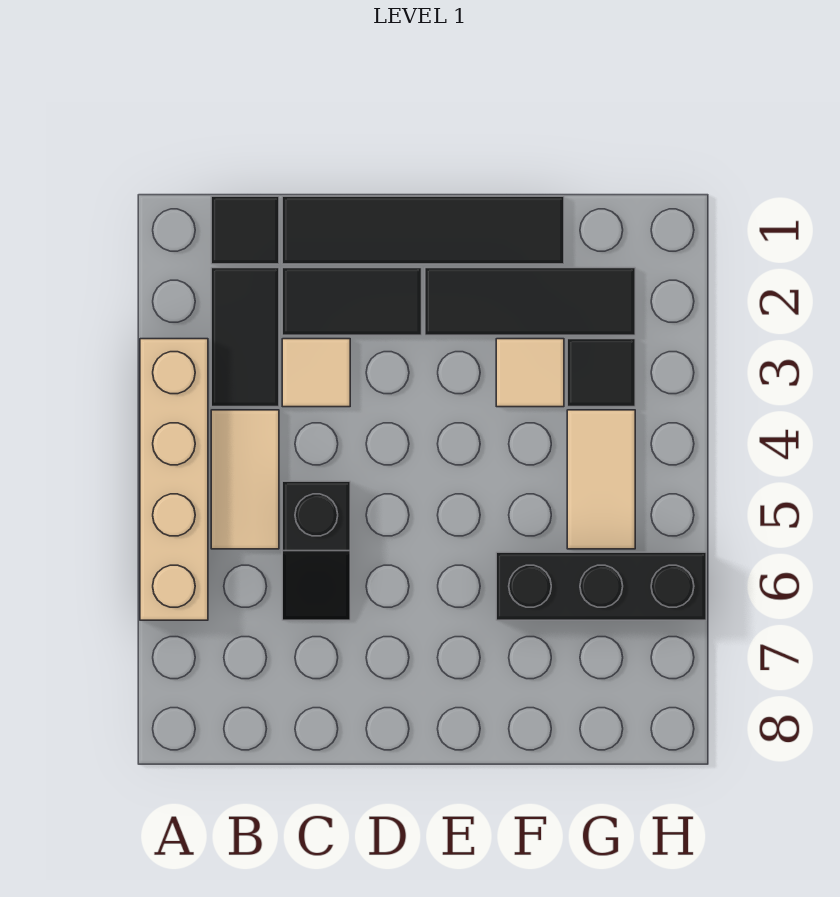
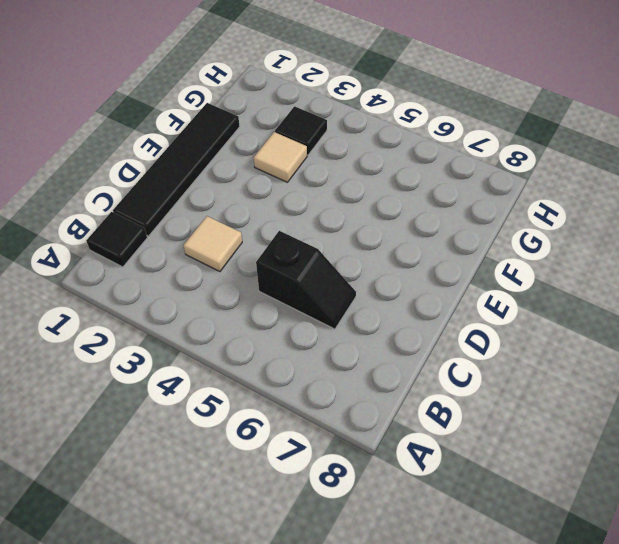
none -> tan 1x4 brick [140,339,208,620]
none -> black 1x2 tile [211,268,279,407]
none -> tan 1x2 tile [211,410,279,549]

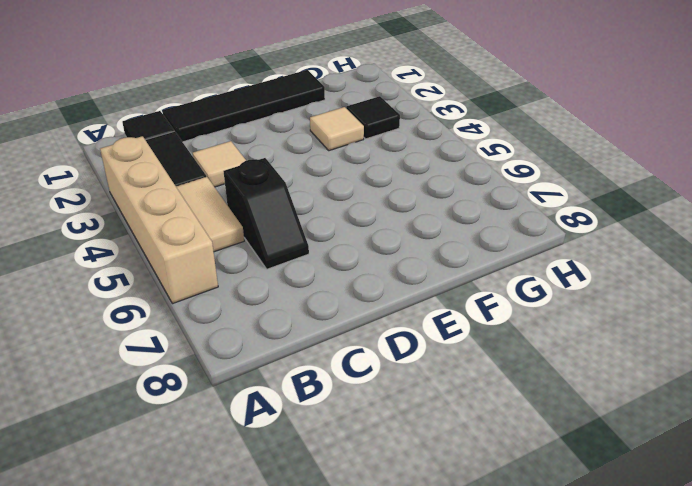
none -> black 1x2 tile [282,268,422,335]
none -> black 1x3 tile [425,268,635,335]
none -> black 1x3 brick [496,552,706,620]

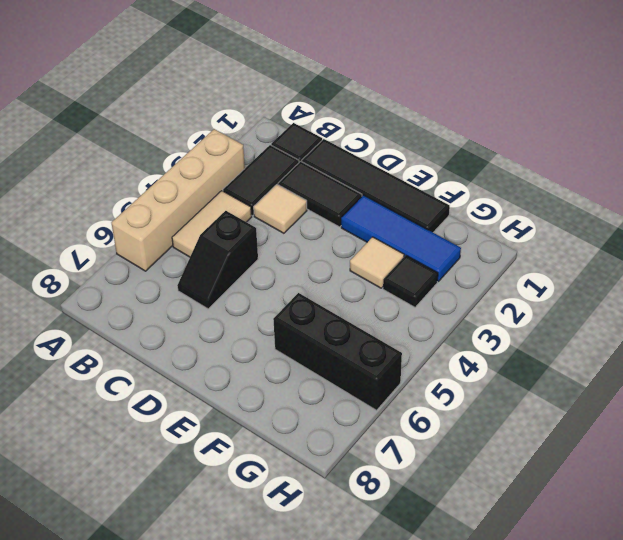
blue 1x3 tile [341,195,461,281] -> black 1x3 tile [425,268,635,335]
none -> tan 1x2 tile [567,410,635,549]

